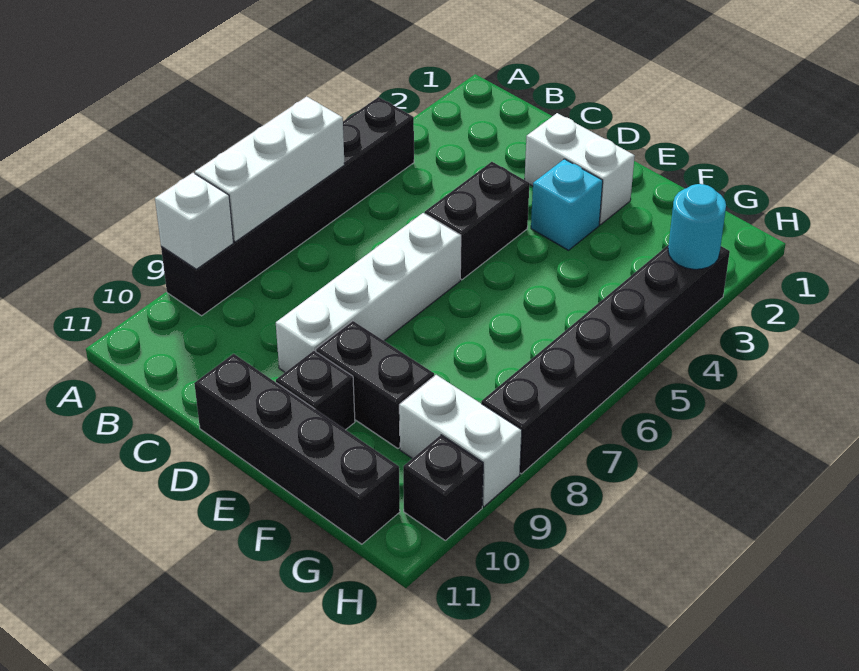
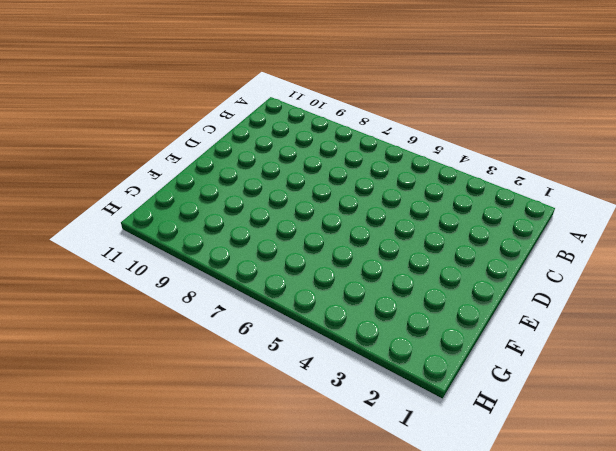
none -> black 1x6 brick [161,97,414,316]
none -> white 1x2 brick [525,113,635,225]
none -> black 1x2 brick [425,162,530,280]

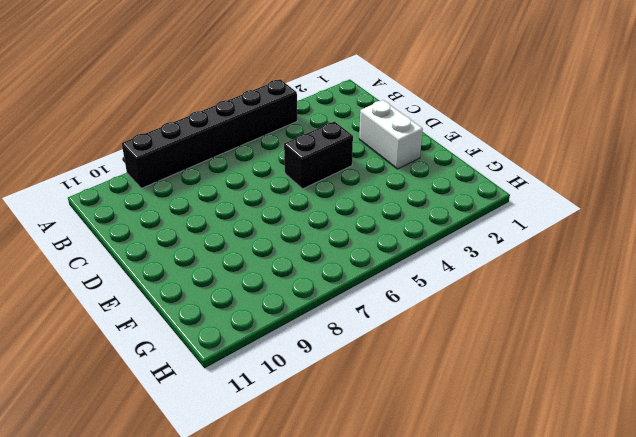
none -> white 1x4 brick [276,213,461,372]
none -> black 1x4 brick [194,354,400,544]
none -> cyan 1x1 brick [531,159,603,250]

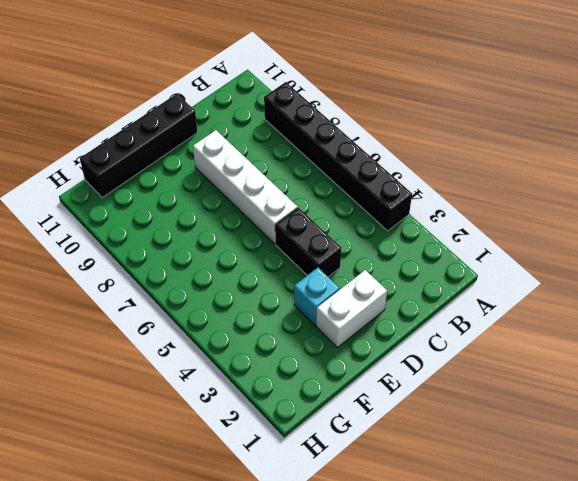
none -> black 1x2 brick [316,321,434,448]
none -> black 1x1 brick [276,351,355,430]
none -> white 1x2 brick [399,375,522,507]

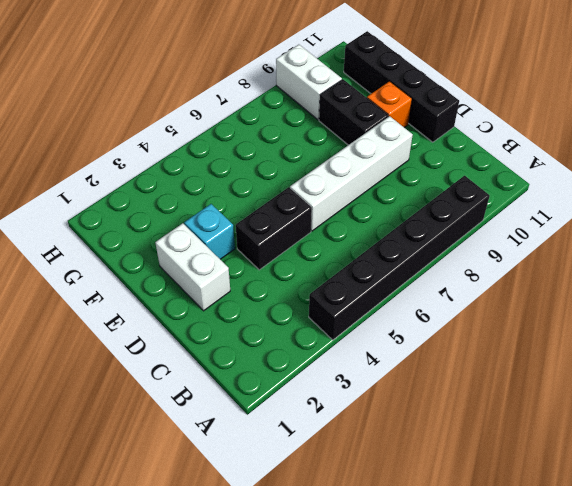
orange 1x1 brick [367,81,412,128] -> black 1x1 brick [276,351,355,430]
none -> black 1x6 brick [481,245,730,474]
none -> black 1x1 brick [403,435,483,540]
none -> white 1x3 brick [195,97,345,242]

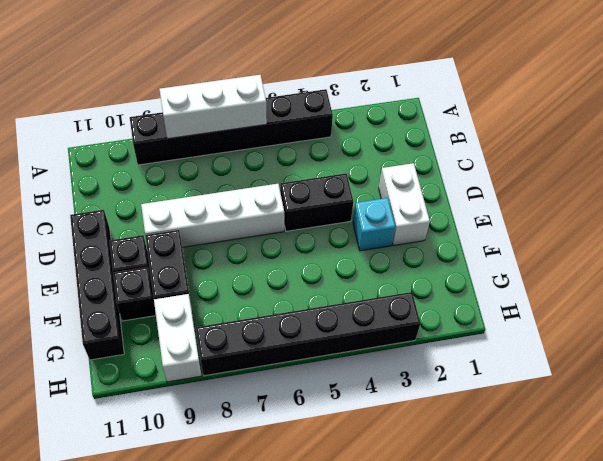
black 1x1 brick [113,267,156,321] -> black 1x1 brick moved to [403,435,483,540]
none -> white 1x1 brick [155,173,233,269]
none -> cyan 1x1 round brick [668,184,726,269]

